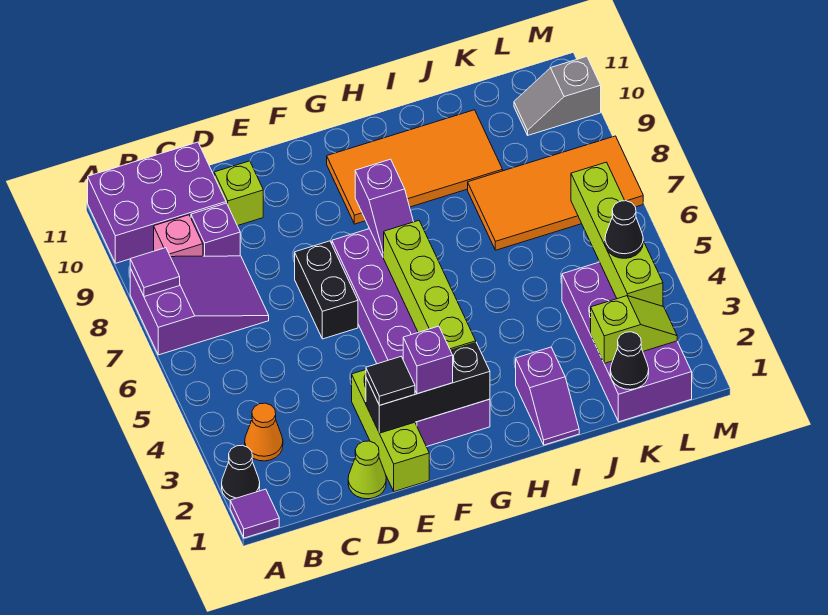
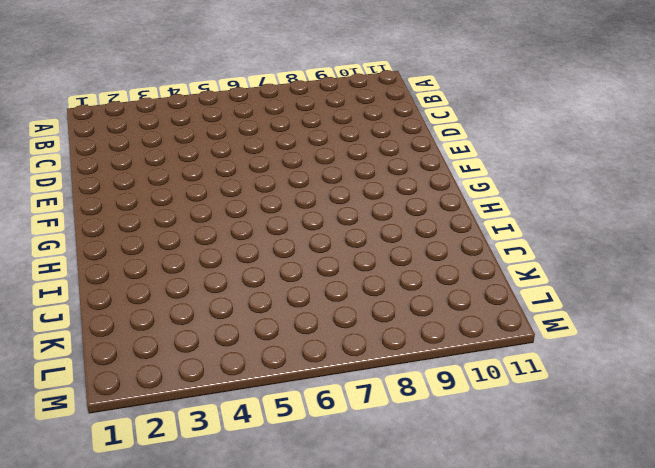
none -> purple 1x1 tile [230,489,279,538]
none -> black 1x1 cone [222,445,260,500]
none -> purple 2x3 slope [130,256,269,355]

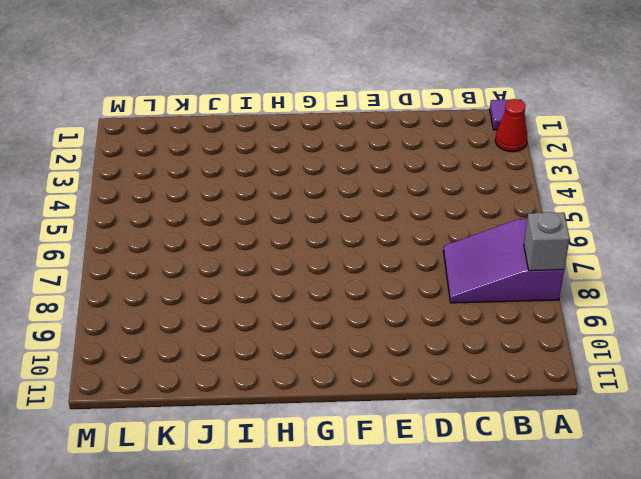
red 1x1 cone [495,99,527,152] -> black 1x1 cone [222,445,260,500]
grey 1x1 brick [524,212,570,271] -> purple 1x1 tile [130,248,180,297]
none -> purple 2x3 brick [88,142,226,263]
none -> orange 1x1 cone [245,403,283,461]
none -> pink 1x1 brick [154,215,203,257]

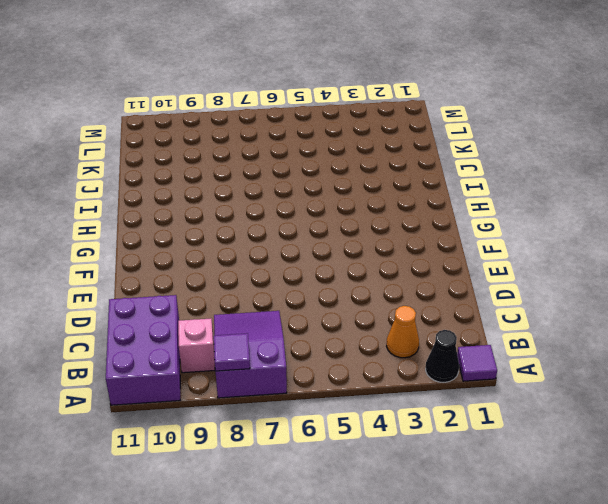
none -> purple 1x1 brick [191,203,240,256]
none -> lime 1x1 cone [348,441,386,499]
none -> lime 1x1 brick [214,161,263,226]

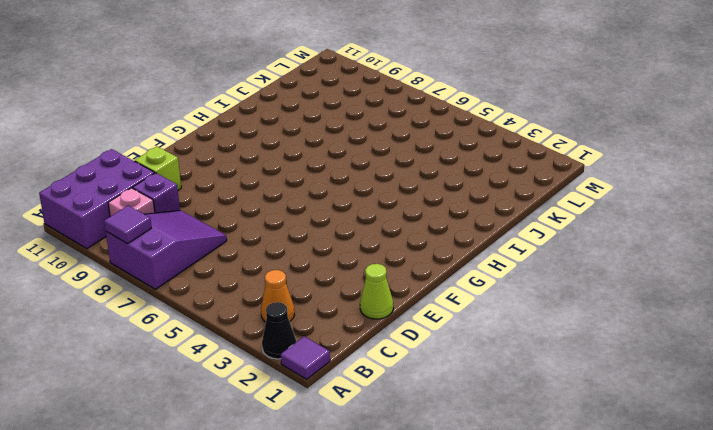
none -> lime 1x3 brick [352,370,429,491]
none -> black 1x2 brick [295,241,358,339]
none -> purple 2x6 brick [332,229,490,447]

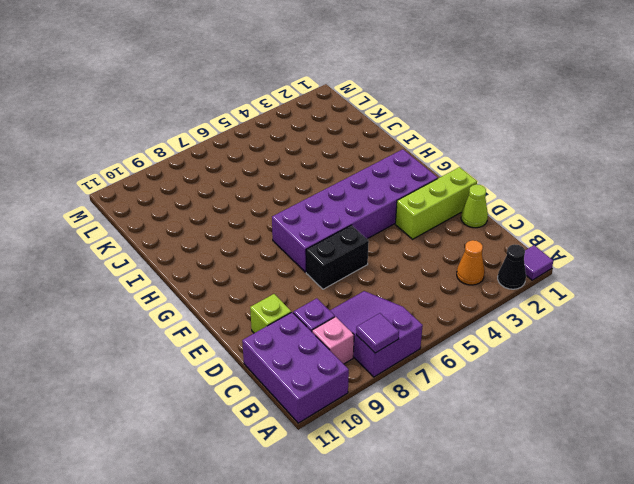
none -> orange 2x4 tile [327,110,503,224]
none -> purple 1x2 slope [516,347,579,445]
none -> orange 2x4 tile [468,136,643,250]

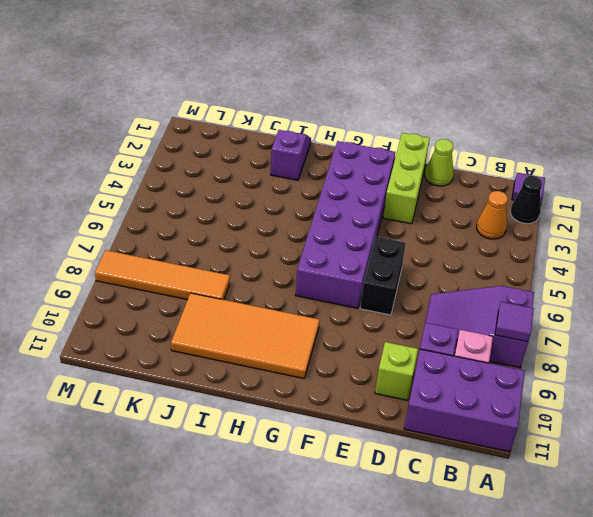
orange 1x4 tile [95,250,230,300] -> orange 2x4 tile [468,136,643,250]
none -> purple 2x4 brick [562,262,692,422]
none -> grey 1x2 slope [514,56,601,135]
none -> black 1x3 brick [366,343,490,433]

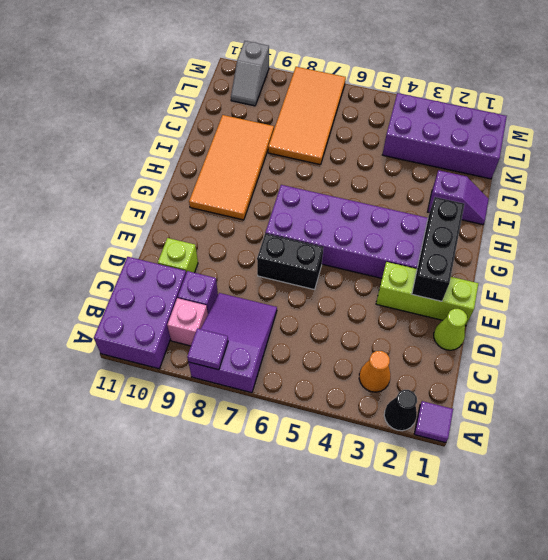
none -> lime 1x4 brick [384,221,476,350]
none -> purple 1x2 slope [355,159,413,257]
none -> black 1x1 cone [610,332,649,390]

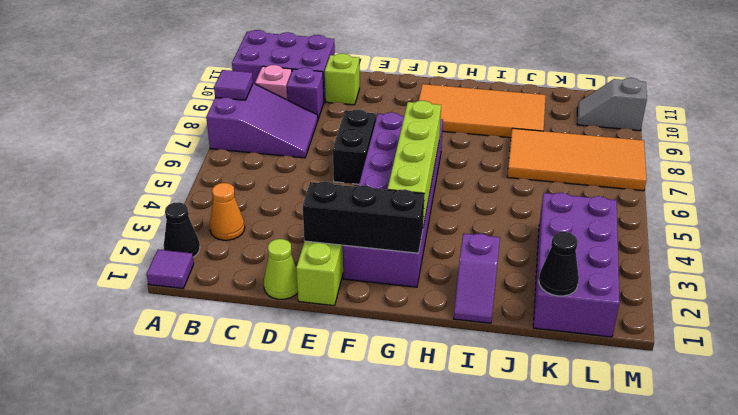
none -> purple 1x2 slope [355,159,413,257]
none -> lime 1x2 slope [591,296,677,363]
none -> lime 1x4 brick [571,162,663,306]

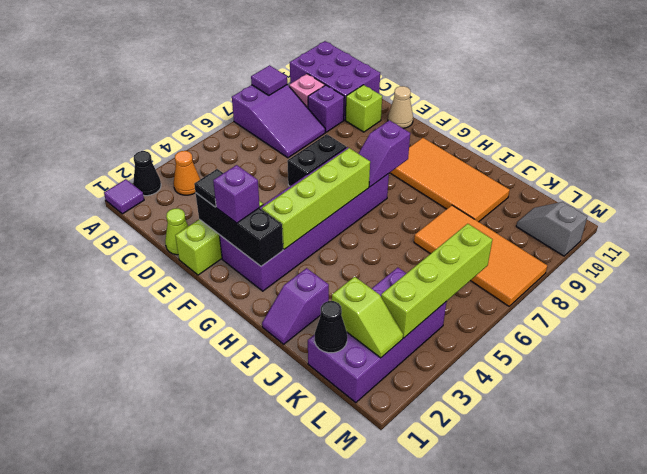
tan 1x1 cone [388,86,413,128] -> none
none -> black 1x1 cone [605,201,643,258]

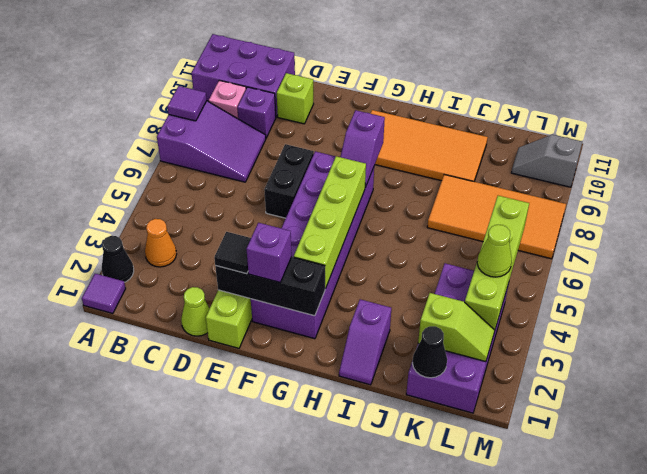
lime 1x1 cone [477,225,512,277] -> black 1x1 cone [605,201,643,258]

